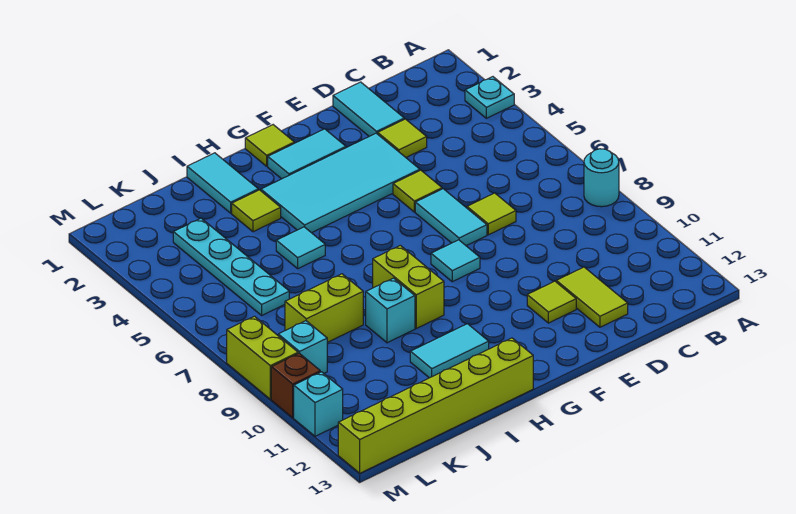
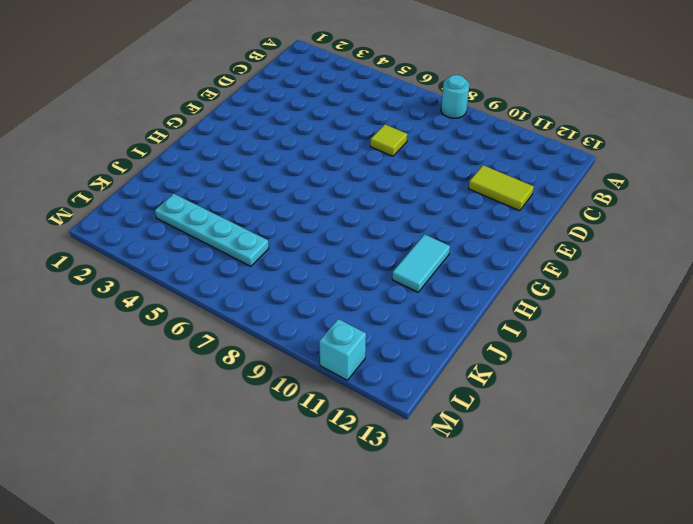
none -> cyan 1x1 plate [465,77,514,118]
none -> cyan 1x2 tile [333,82,404,136]
none -> lime 1x1 tile [378,119,427,157]

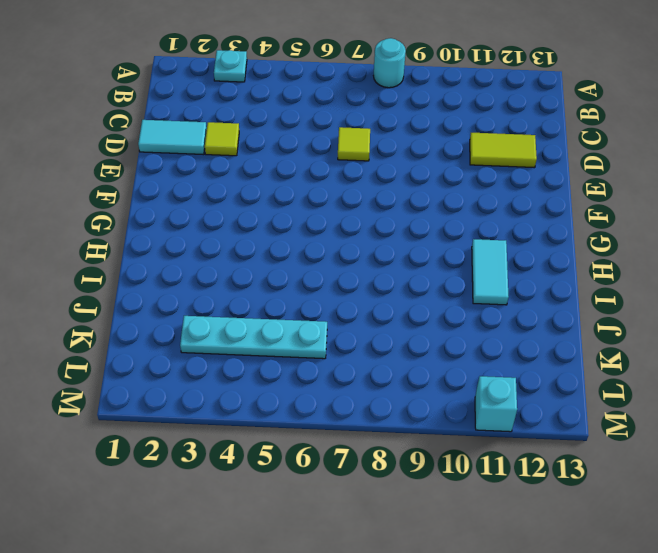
none -> cyan 2x4 tile [261,133,420,233]
none -> lime 1x1 tile [393,170,442,212]
none -> cyan 1x2 tile [415,189,487,246]

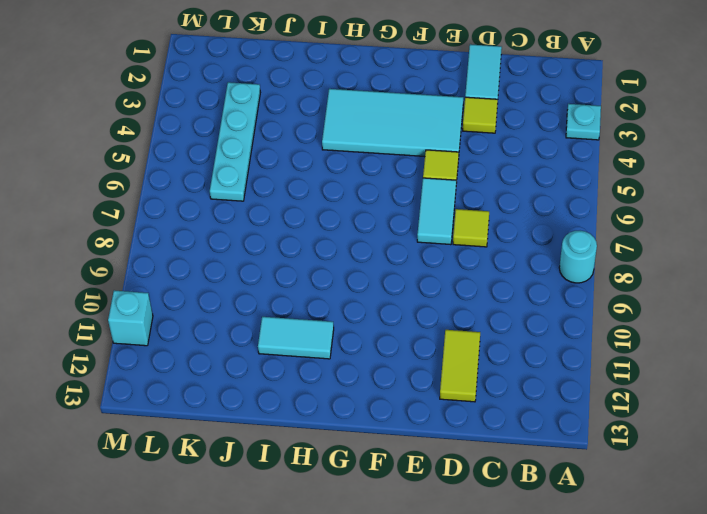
none -> lime 1x1 tile [527,281,576,323]
none -> cyan 1x2 tile [268,129,346,179]
none -> cyan 1x1 tile [431,240,480,282]

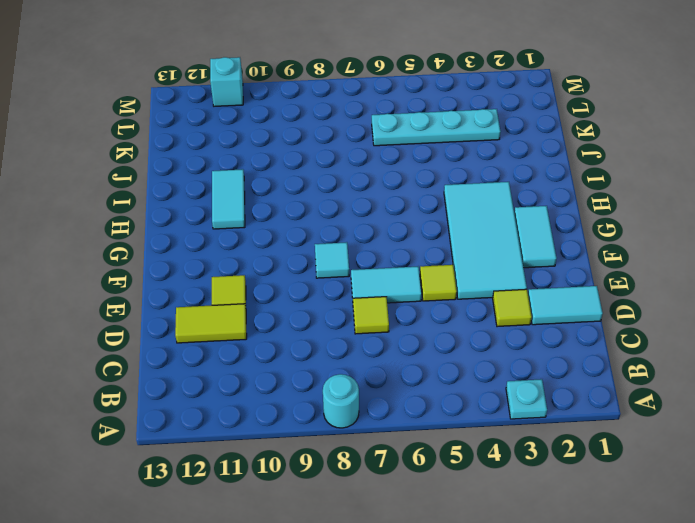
none -> lime 1x1 tile [245,125,294,166]
none -> lime 1x2 brick [373,245,444,328]
none -> lime 1x6 brick [338,338,533,473]

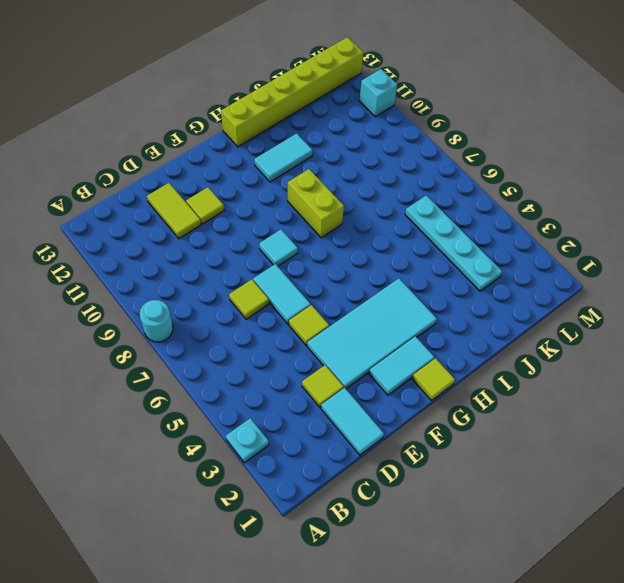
none -> cyan 1x2 tile [187,153,258,213]
none -> lime 1x1 tile [232,190,281,232]
none -> cyan 1x1 tile [276,227,325,269]

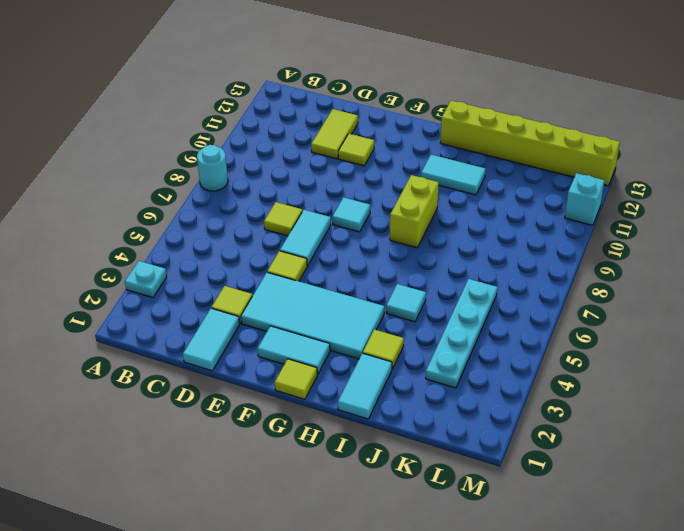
none -> cyan 1x1 brick [366,278,415,343]
none -> lime 1x2 brick [285,274,363,342]
none -> cyan 1x1 brick [278,321,327,373]

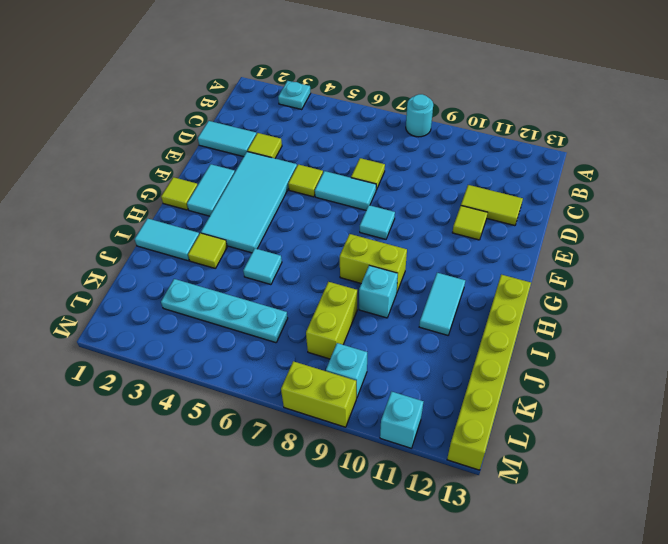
none -> brown 1x1 brick [271,353,320,418]

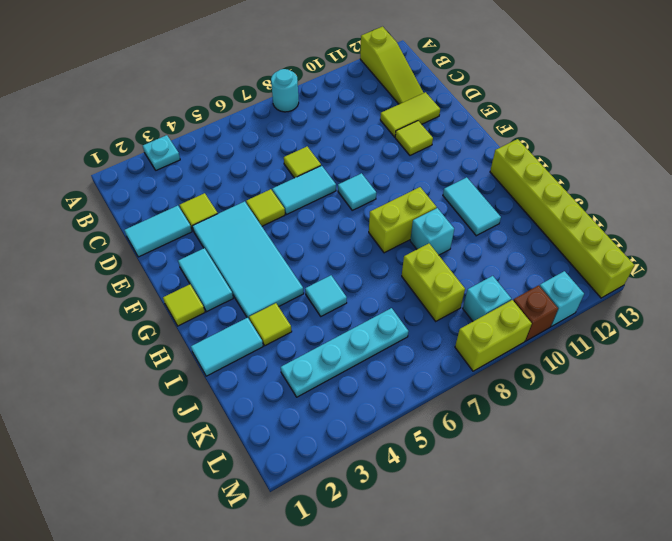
lime 1x3 slope [360,27,423,104] -> none

